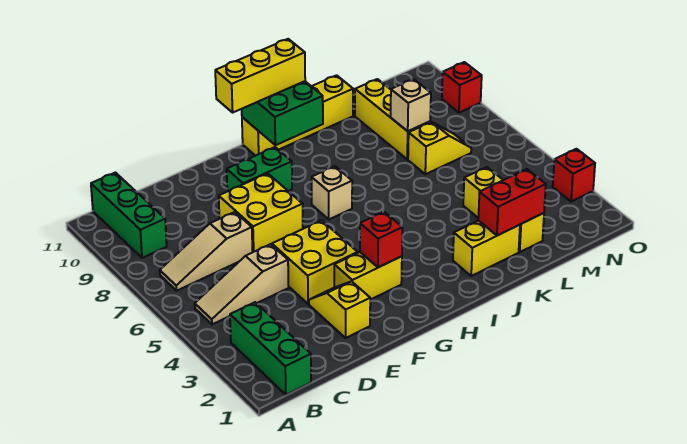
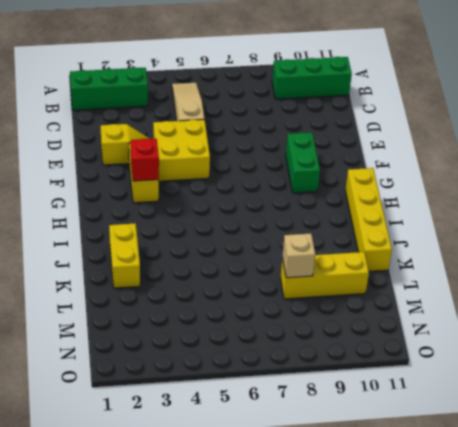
none -> tan 1x3 slope [160,212,253,291]
none -> yellow 2x2 brick [219,173,303,252]
none -> tan 1x1 brick [312,166,352,219]

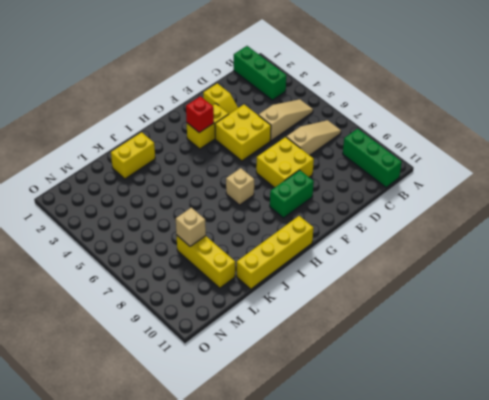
none -> yellow 1x3 brick [463,167,544,252]
none -> yellow 1x2 slope [408,122,471,174]
none -> red 1x1 brick [553,149,595,202]

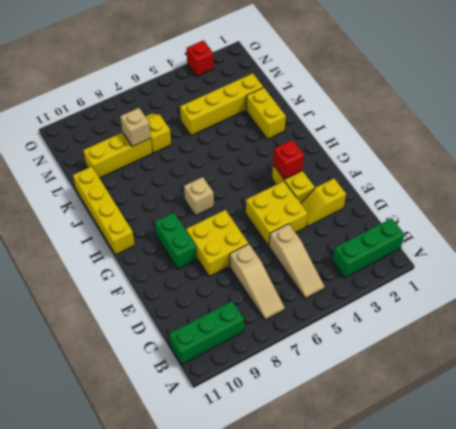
yellow 1x4 brick [180,73,263,136] -> yellow 1x3 brick [463,167,544,252]
none -> red 1x1 brick [442,62,482,113]
none -> green 2x2 brick [242,81,323,145]
none -> red 1x2 brick [478,169,546,235]

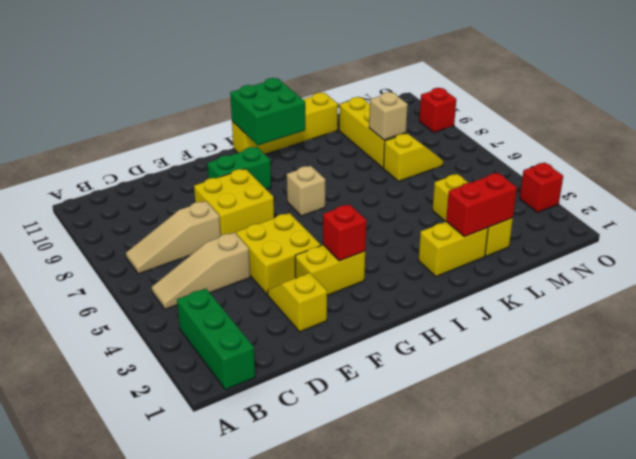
none -> green 1x3 brick [91,173,167,258]
none -> yellow 1x3 brick [215,39,305,112]

